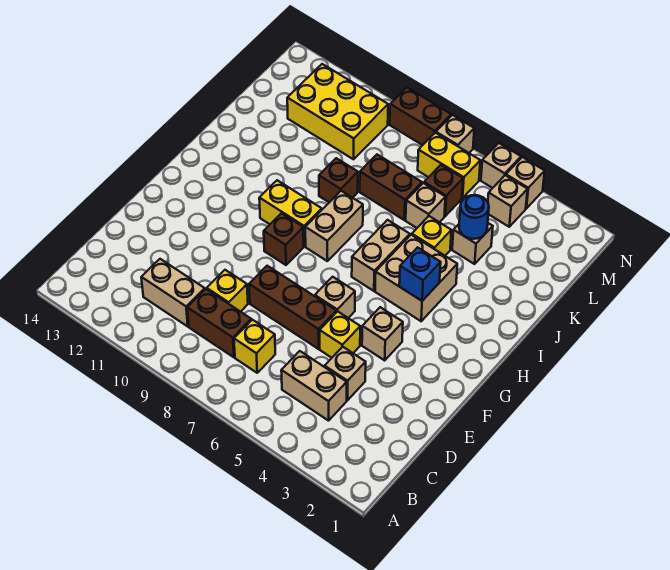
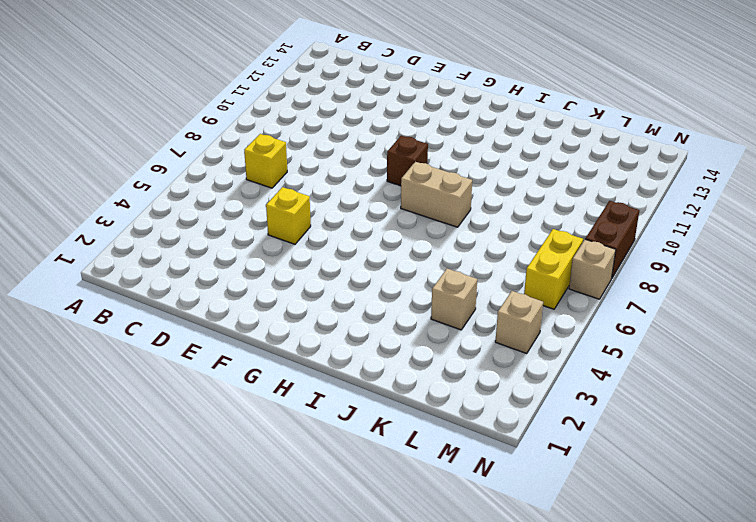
none -> tan 1x2 brick [281,351,347,421]
none -> brown 1x2 brick [187,289,251,357]
none -> tan 1x2 brick [141,259,205,326]
none -> tan 1x1 brick [325,347,366,400]

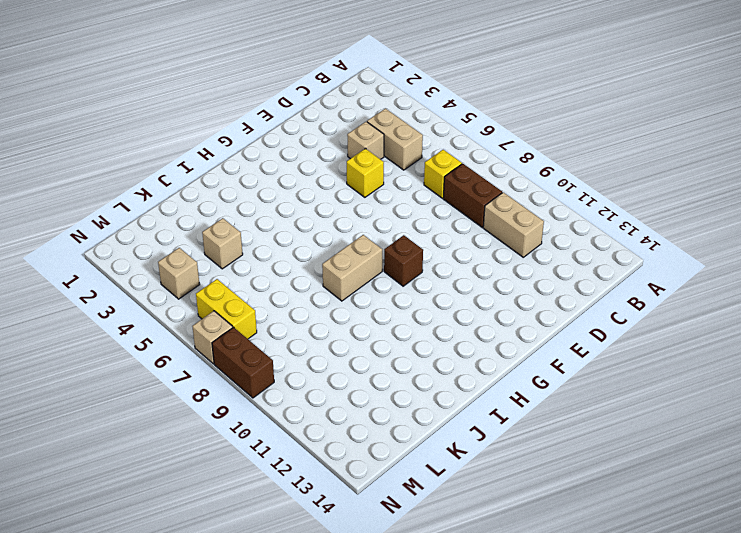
none -> yellow 1x1 brick [207,270,248,312]
none -> brown 1x3 brick [249,266,336,349]
none -> tan 1x1 brick [362,307,403,360]
none -> tan 1x1 brick [315,277,355,318]

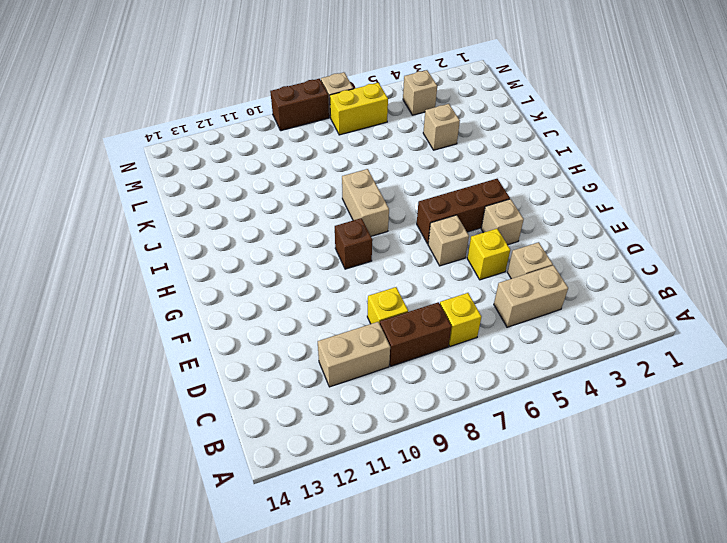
brown 1x3 brick [417,179,510,244] -> brown 1x3 brick moved to [249,266,336,349]
none -> tan 2x2 brick [375,235,457,321]
none -> tan 1x2 brick [352,220,410,291]
none -> yellow 1x2 brick [259,180,322,246]
none -> yellow 1x1 brick [412,216,451,256]

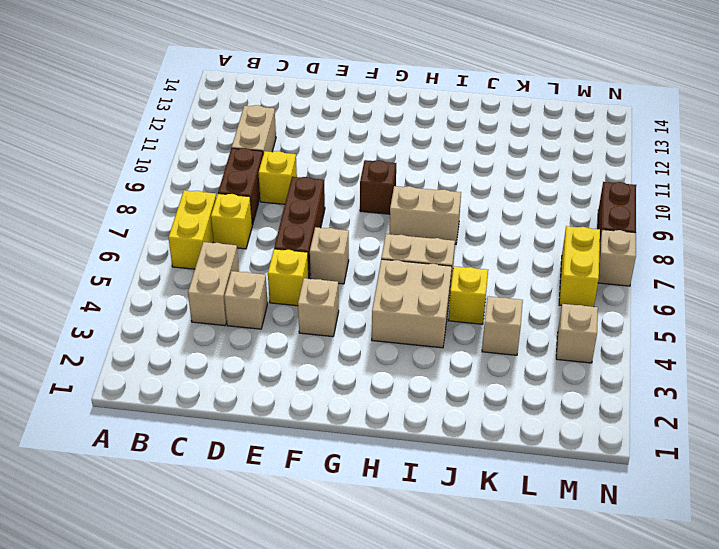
yellow 1x2 brick [168,190,216,269] -> yellow 1x2 brick moved to [259,180,322,246]
none -> brown 1x1 brick [319,158,358,202]
none -> tan 1x1 brick [406,183,445,228]
none -> brown 1x2 brick [360,155,422,220]
none -> brown 1x1 brick [424,165,463,216]

